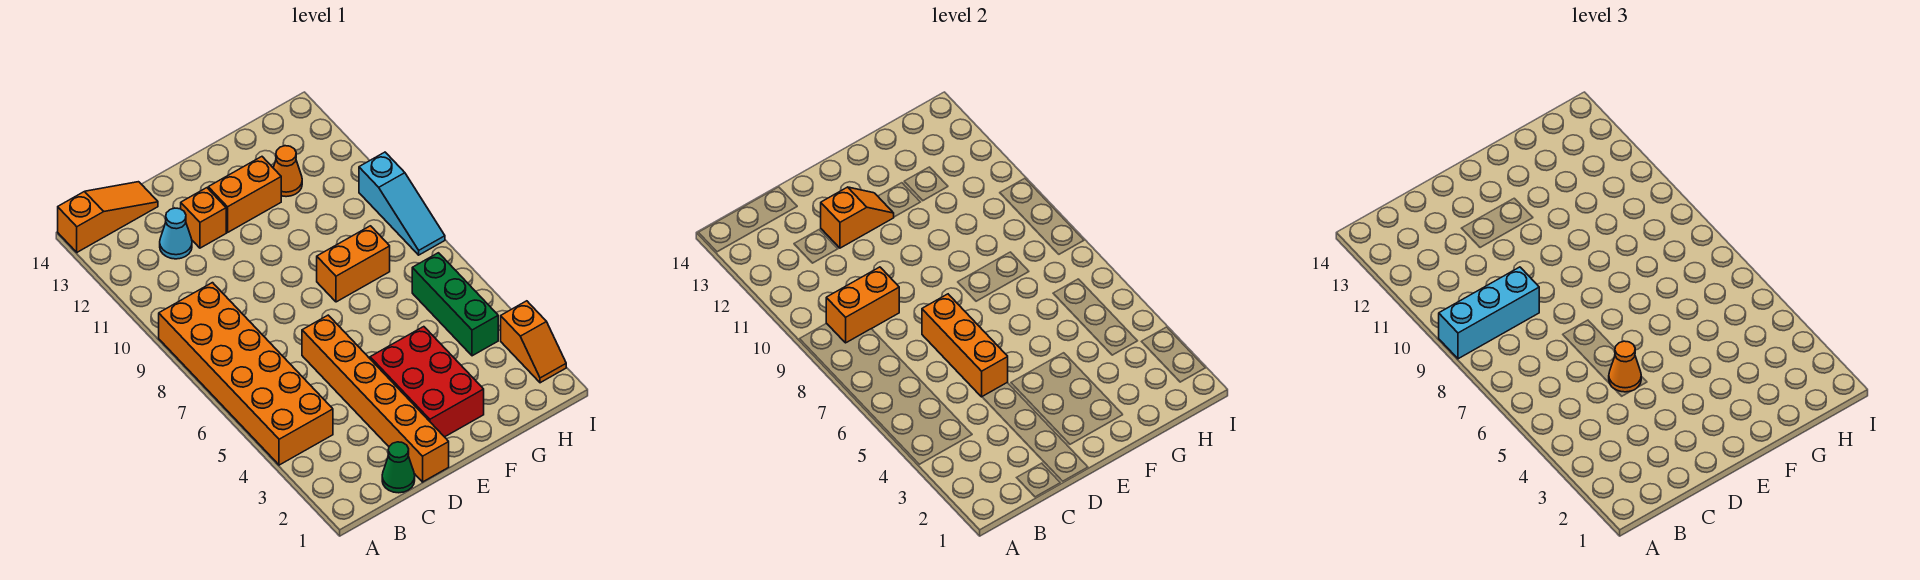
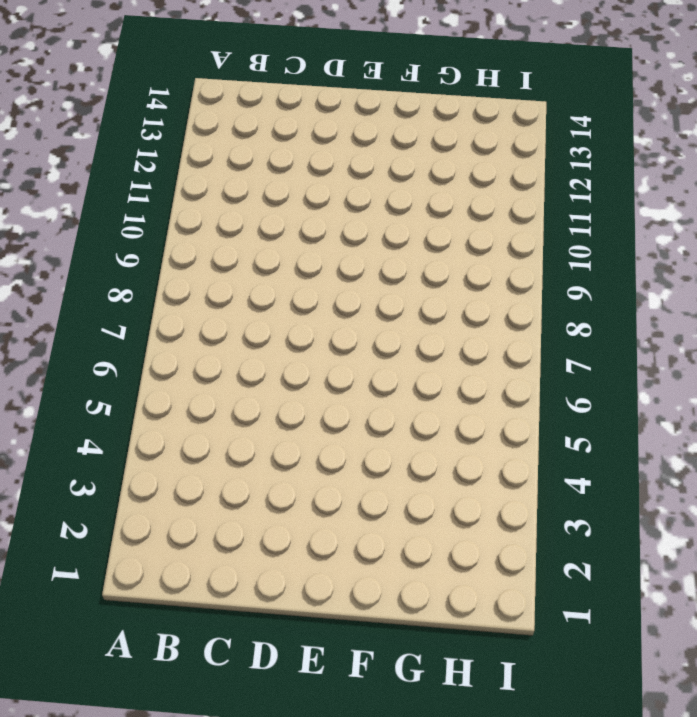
none -> orange 2x6 brick [159,283,333,465]
none -> orange 1x3 slope [58,182,158,252]
none -> green 1x1 cone [382,442,415,493]

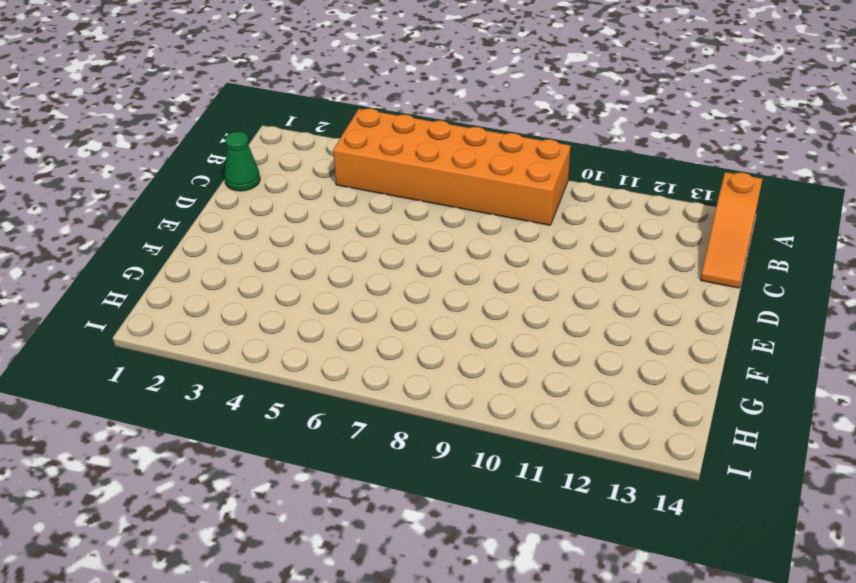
none -> cyan 1x1 cone [160,208,192,259]
none -> orange 1x6 brick [302,315,449,482]
none -> orange 1x1 brick [181,188,226,248]

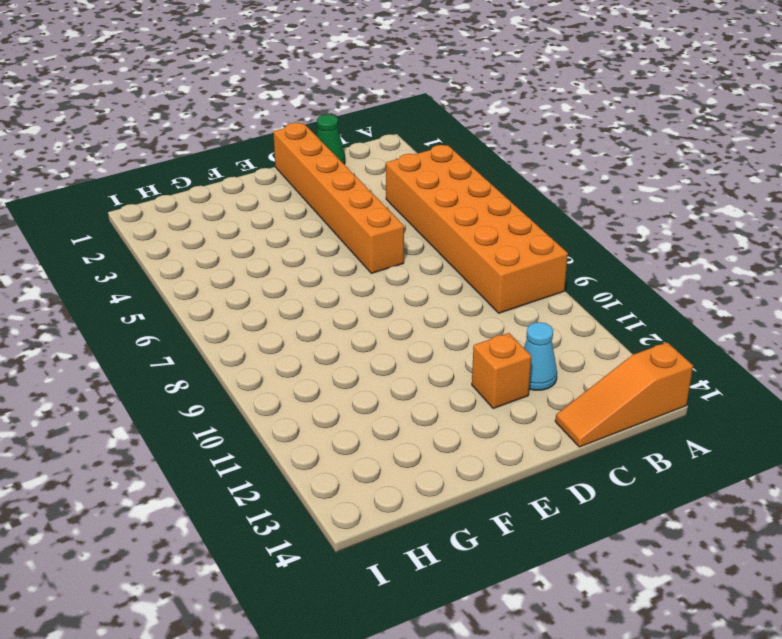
none -> red 2x3 brick [370,327,484,437]
none -> orange 1x2 brick [208,157,281,232]
none -> orange 1x2 brick [317,226,390,302]

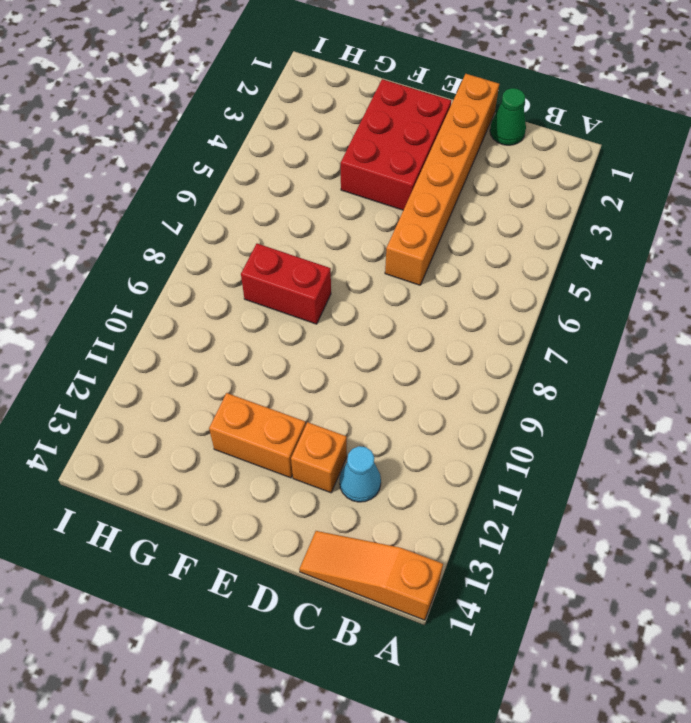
red 1x2 brick [241,244,331,324] -> orange 1x2 brick [317,226,390,302]
none -> orange 2x6 brick [159,283,333,465]
none -> orange 1x1 cone [273,146,302,197]
none -> green 1x3 brick [412,253,498,356]

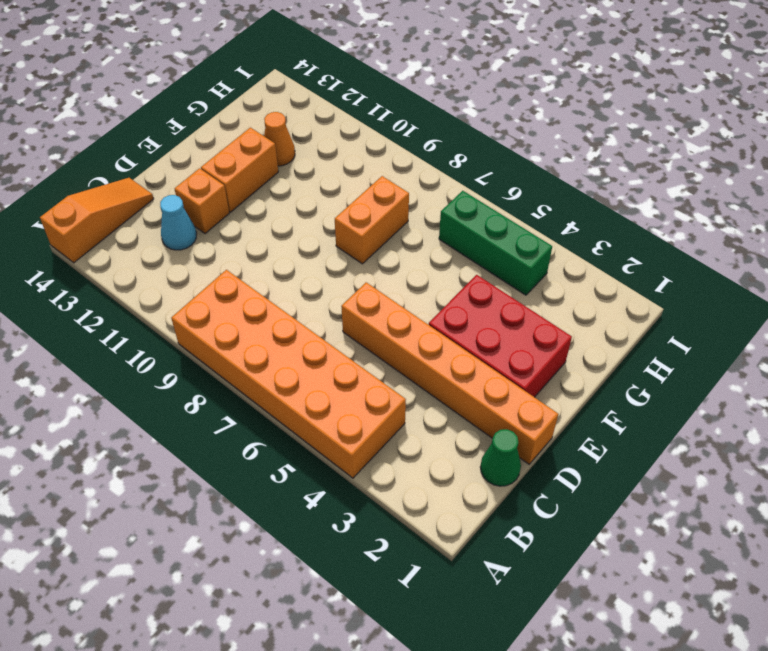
none -> orange 1x2 slope [501,301,566,383]
none -> cyan 1x3 slope [359,152,445,255]
none -> orange 1x2 brick [826,267,899,343]

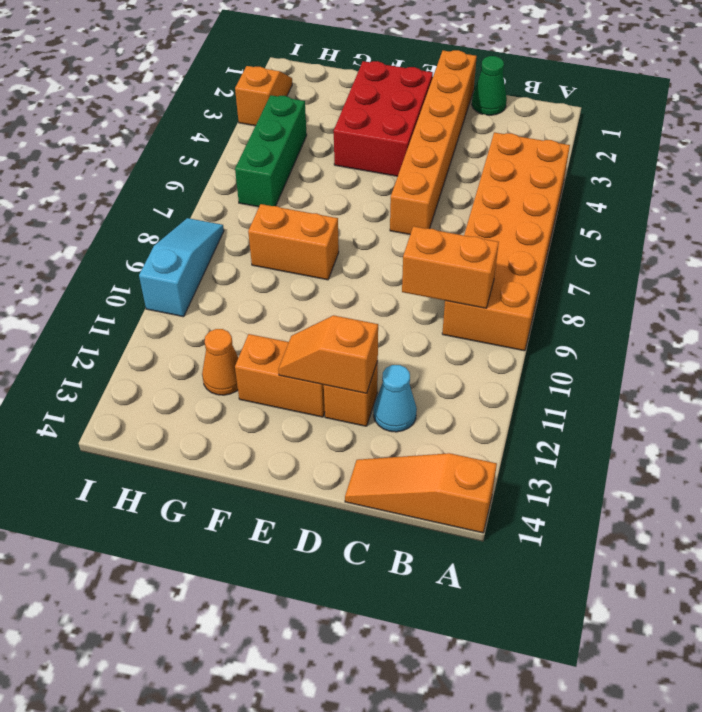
none -> orange 1x3 brick [922,294,1008,397]
none -> cyan 1x3 brick [1439,267,1539,359]
none -> orange 1x1 cone [1609,341,1641,392]

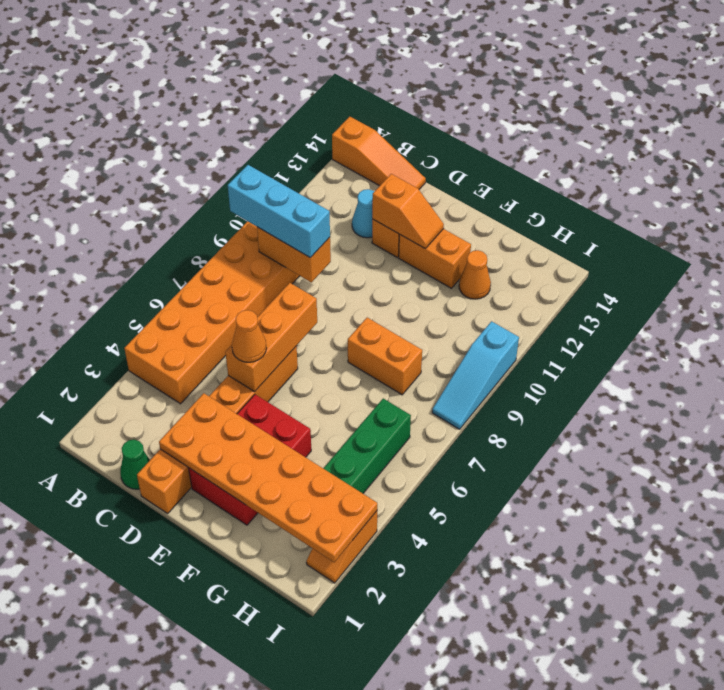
orange 2x6 plate [159,393,377,562] -> none

